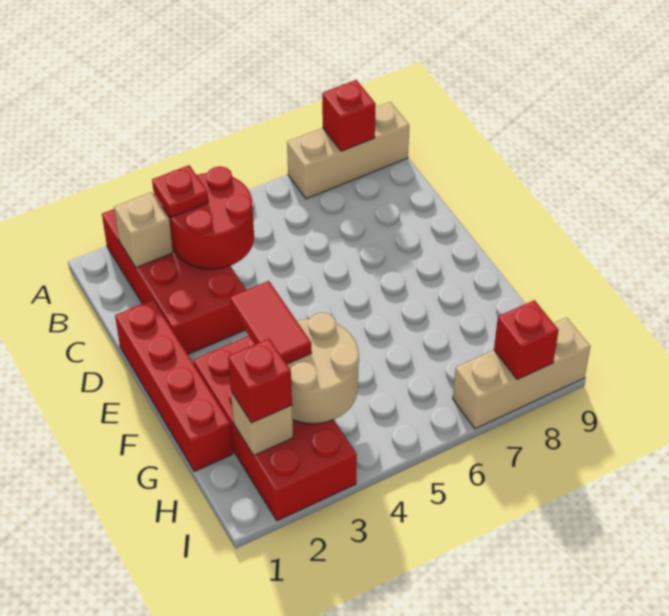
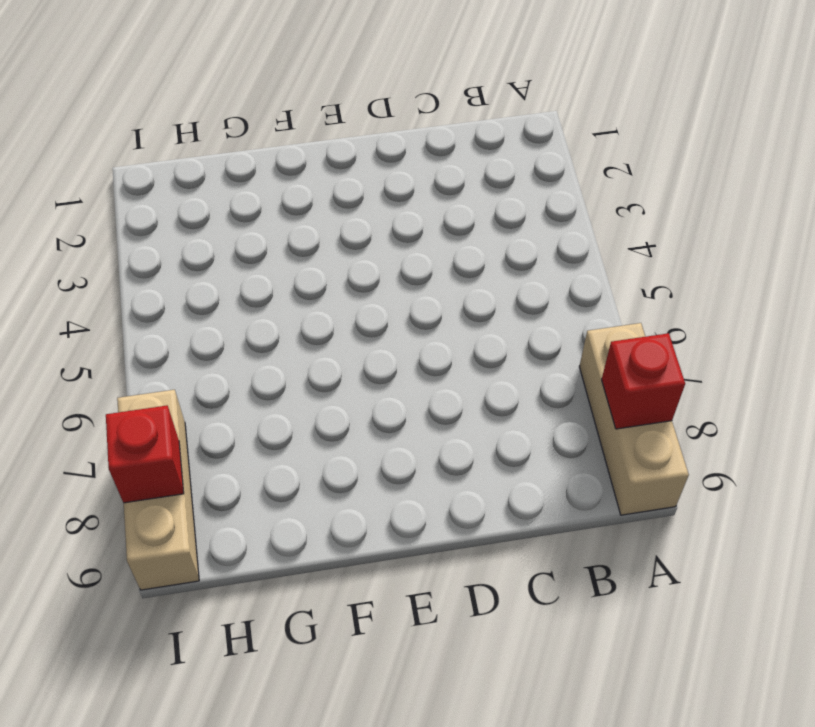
none -> red 2x4 brick [102,193,246,354]
none -> red 1x4 brick [115,300,233,471]
none -> red 2x4 brick [193,336,357,521]

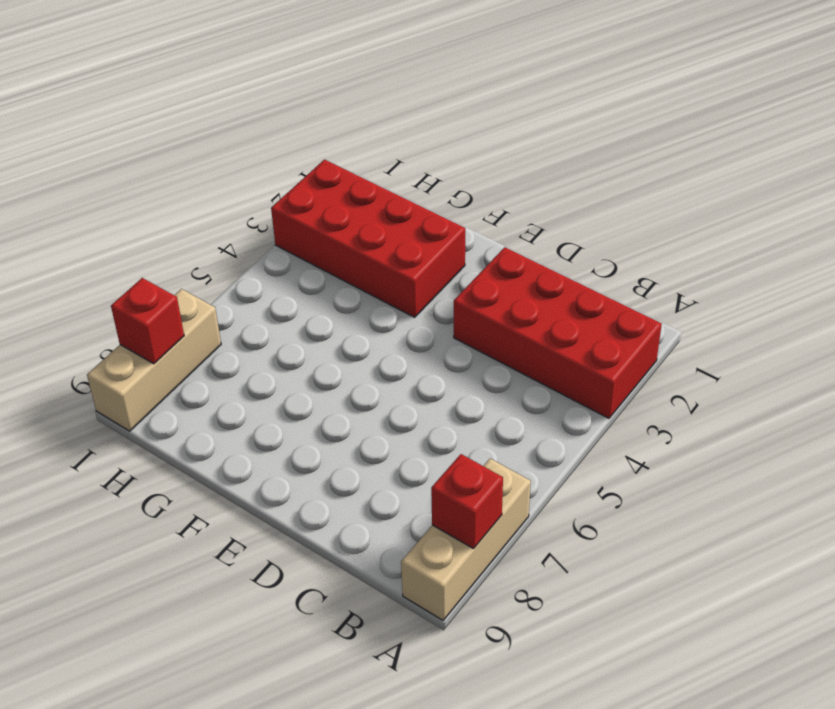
none -> red 1x4 brick [115,300,233,471]
none -> tan 1x1 brick [114,192,173,268]
none -> red 2x2 round brick [168,166,254,269]

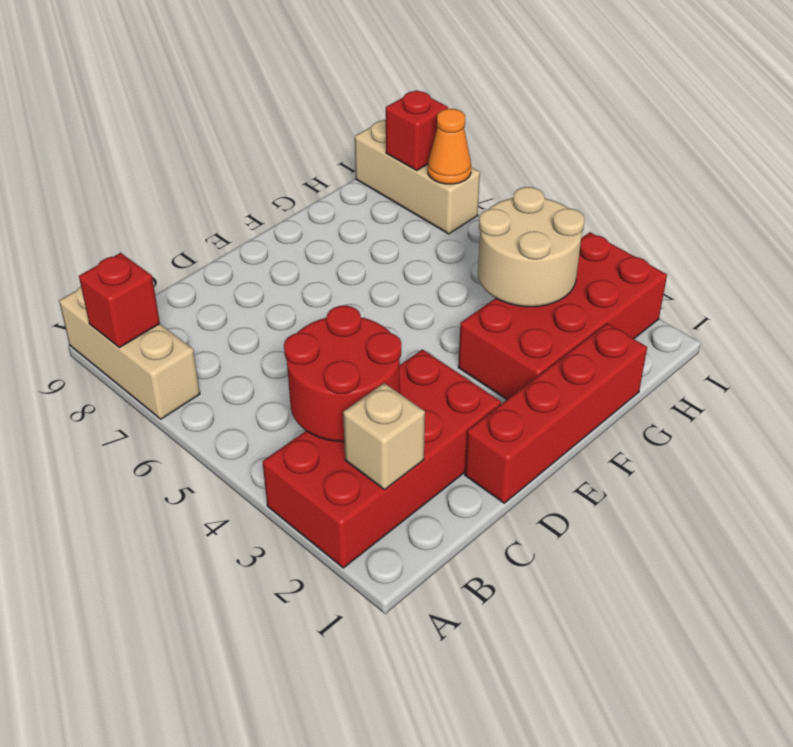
orange 1x1 cone [428,109,471,184] -> none
none -> tan 1x1 brick [231,392,293,455]
none -> red 1x1 plate [152,165,208,217]
none -> red 1x2 tile [230,281,311,364]

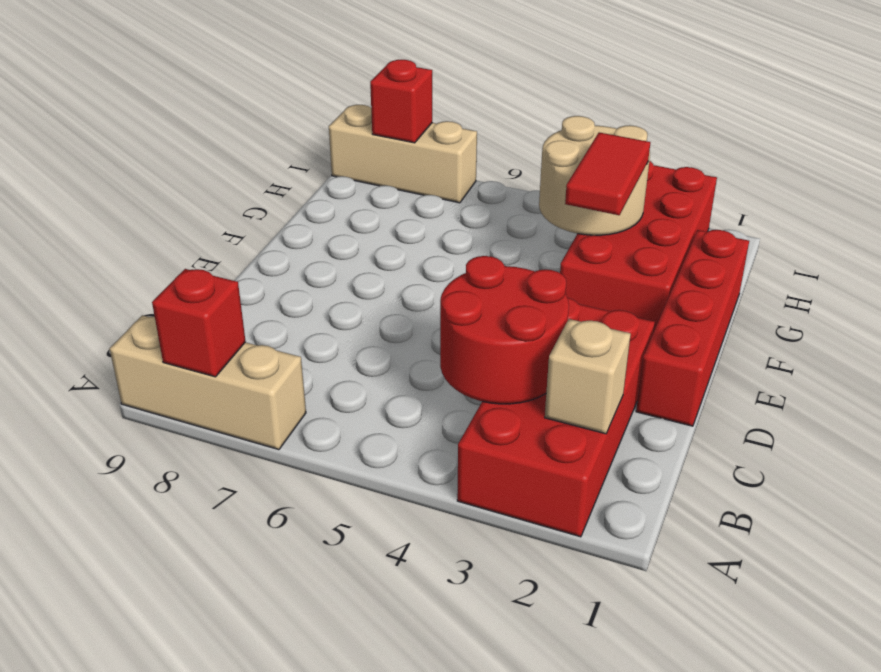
none -> tan 1x1 brick [231,392,293,455]
none -> red 1x1 plate [152,165,208,217]
none -> red 1x1 brick [228,339,292,423]

